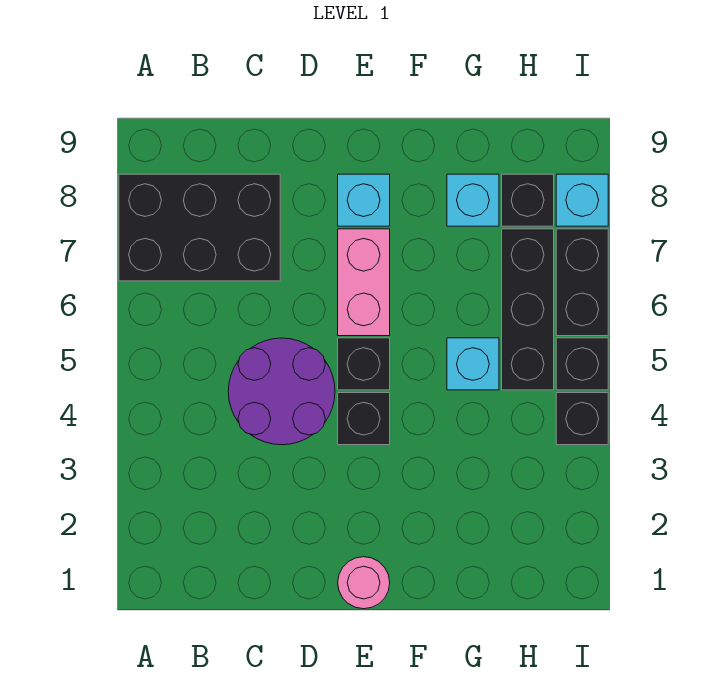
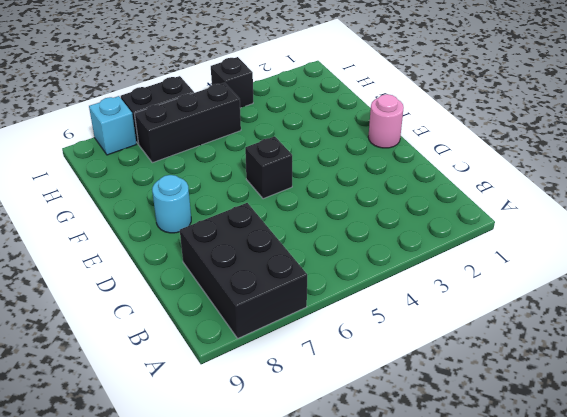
cyan 1x1 round brick [152,175,191,233] -> cyan 1x1 brick [338,174,390,226]
none -> purple 2x2 round brick [228,338,335,445]
none -> black 1x1 brick [338,393,390,445]
none -> pink 1x2 brick [338,229,390,336]

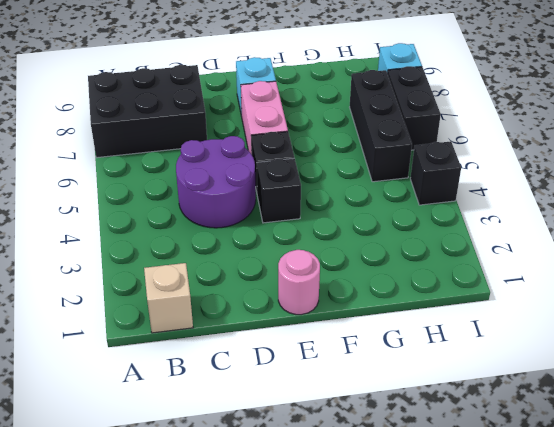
tan 1x1 brick [144,263,193,333] -> none
none -> cyan 1x1 brick [447,338,499,390]
none -> cyan 1x1 brick [447,174,499,226]
none -> black 1x1 brick [502,174,554,226]

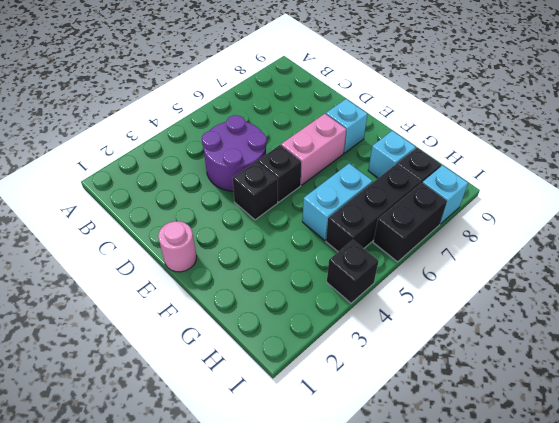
cyan 1x2 brick [302,163,373,240] -> cyan 1x1 brick [447,338,499,390]
none -> black 2x3 brick [119,174,280,281]
none -> black 1x1 brick [556,338,608,390]

